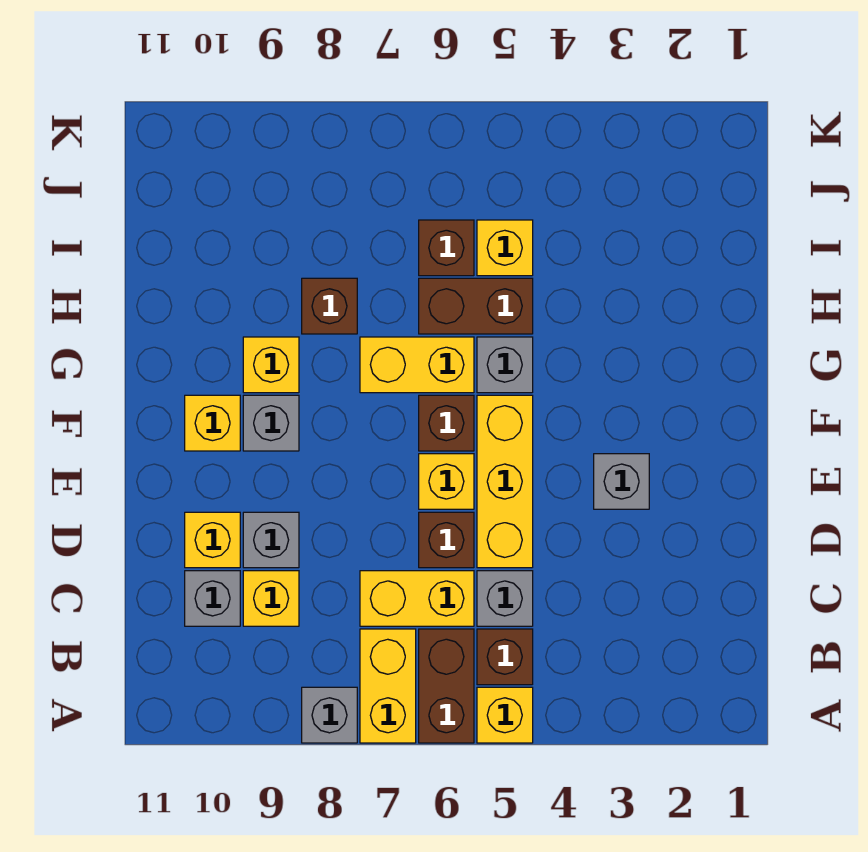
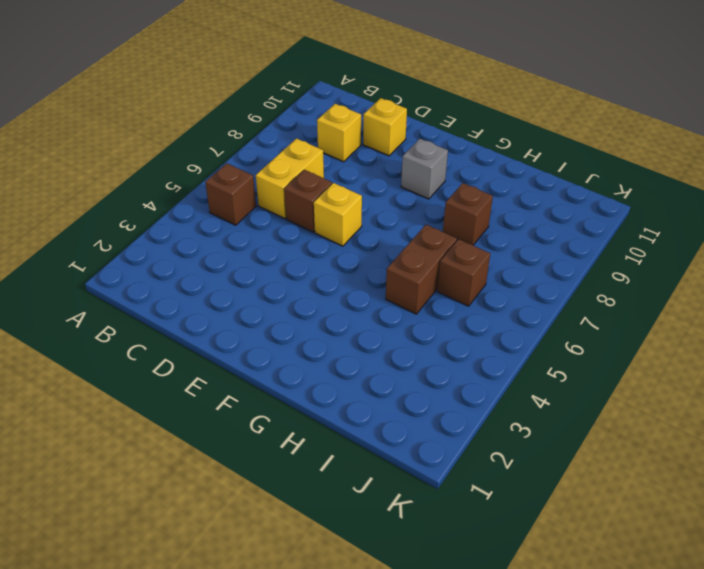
none -> yellow 1x1 brick [477,687,533,743]
none -> brown 1x2 brick [419,629,474,743]
none -> yellow 1x2 brick [360,629,416,743]

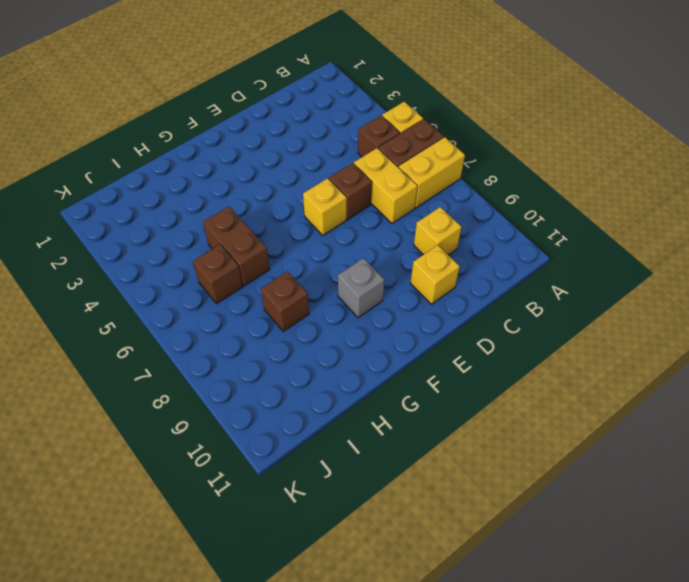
none -> grey 1x1 brick [302,687,357,743]
none -> grey 1x1 brick [477,571,533,626]
none -> grey 1x1 brick [185,571,240,626]

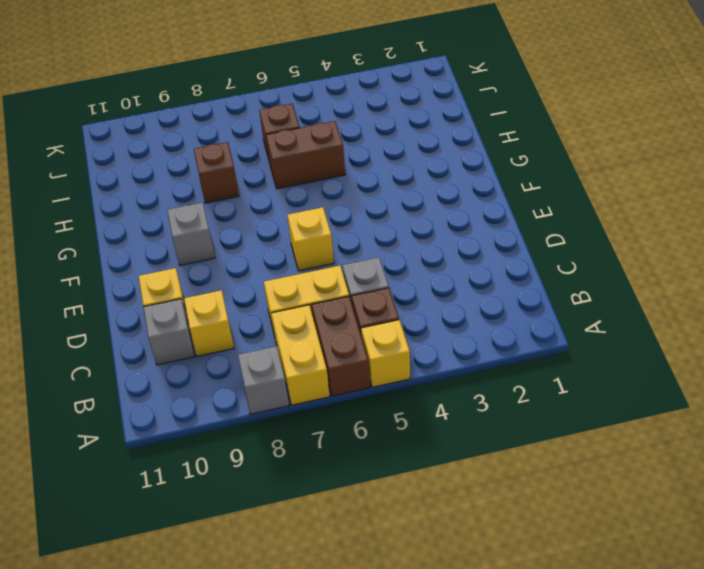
none -> yellow 1x3 brick [477,395,533,568]
none -> brown 1x1 brick [419,512,474,568]
none -> grey 1x1 brick [243,512,299,568]

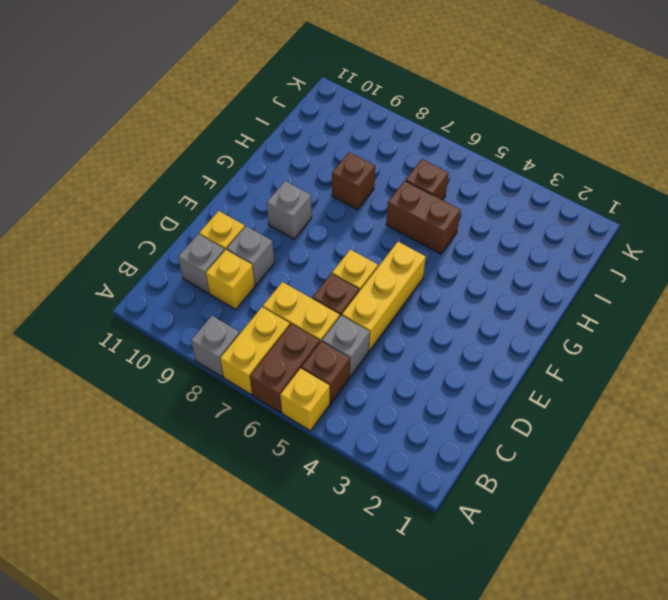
none -> grey 1x1 brick [594,454,649,509]
none -> brown 1x1 brick [419,395,474,451]
none -> yellow 1x1 brick [185,395,240,451]

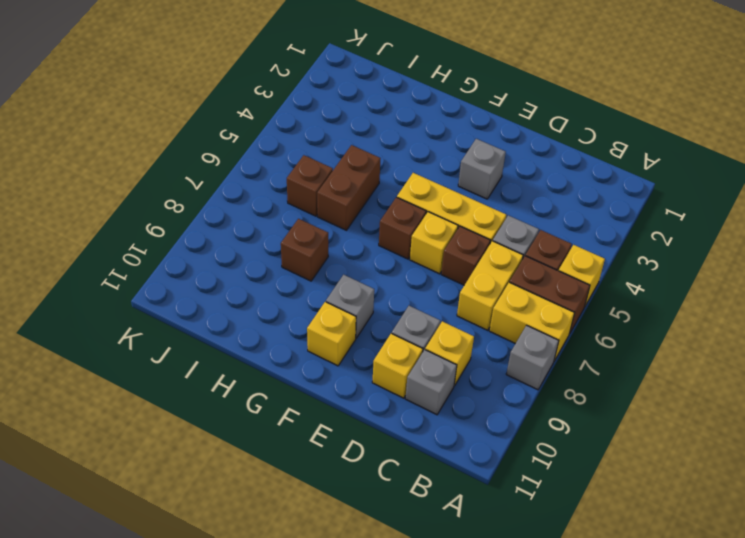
none -> grey 1x1 brick [477,337,533,393]
none -> yellow 1x2 brick [360,337,474,393]
none -> yellow 1x1 brick [243,337,299,393]

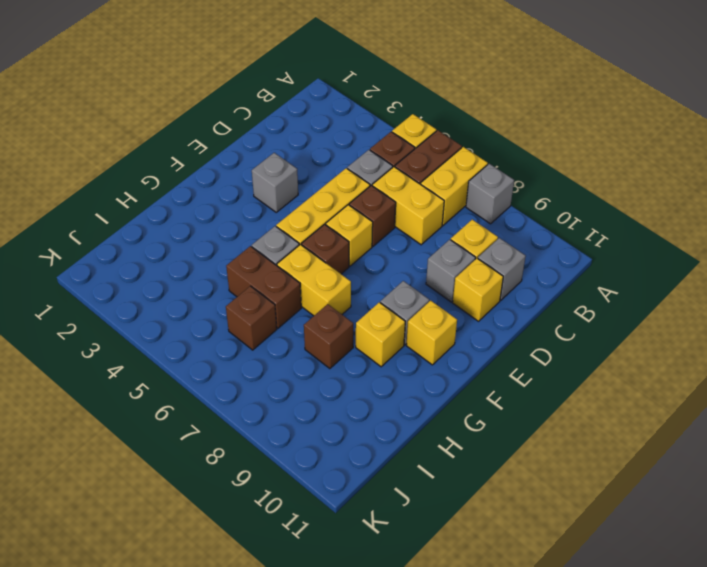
none -> yellow 1x1 brick [477,220,533,276]

